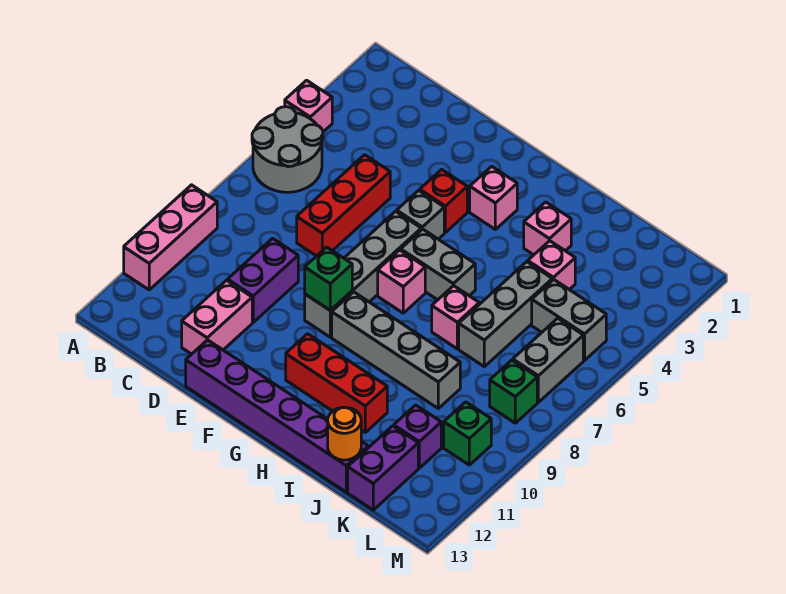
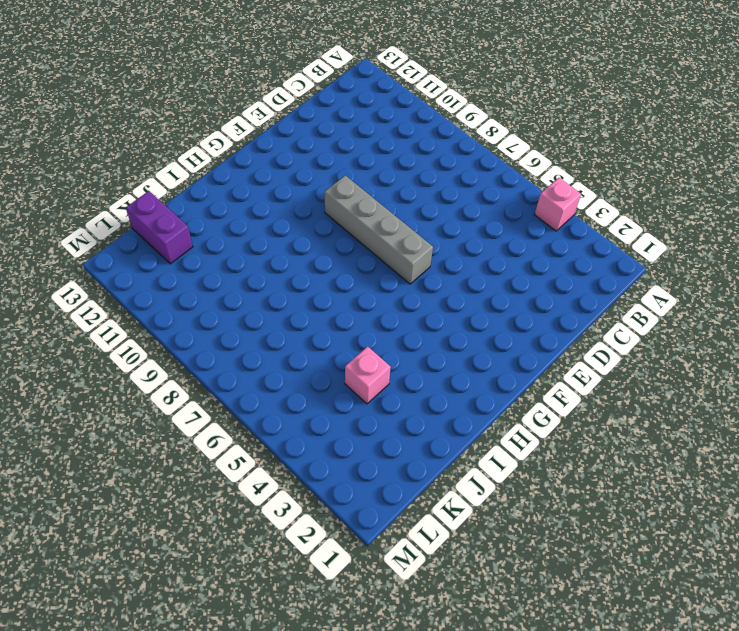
none -> grey 2x2 round brick [252,107,323,192]
none -> pink 1x3 brick [124,185,217,290]
none -> red 1x3 brick [297,155,390,256]

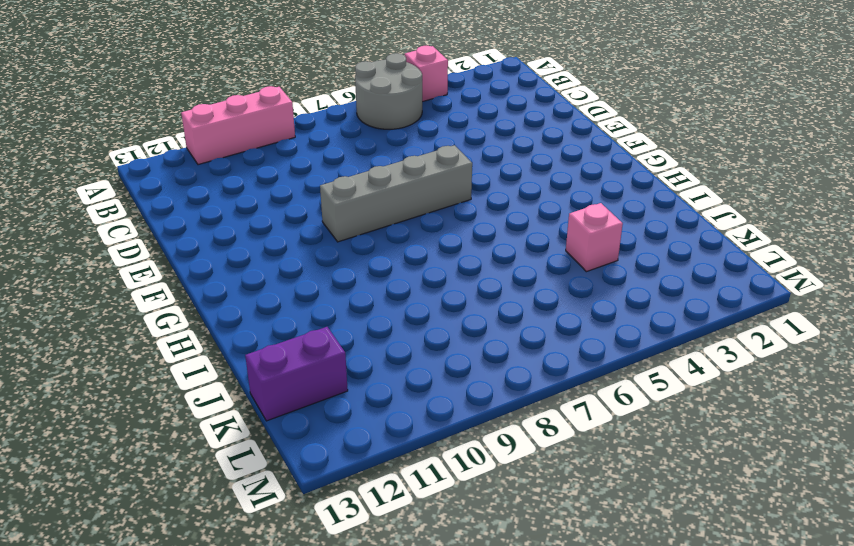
none -> red 1x3 brick [297,155,390,256]
none -> purple 1x2 brick [228,238,298,322]
none -> pink 1x2 brick [182,280,252,354]

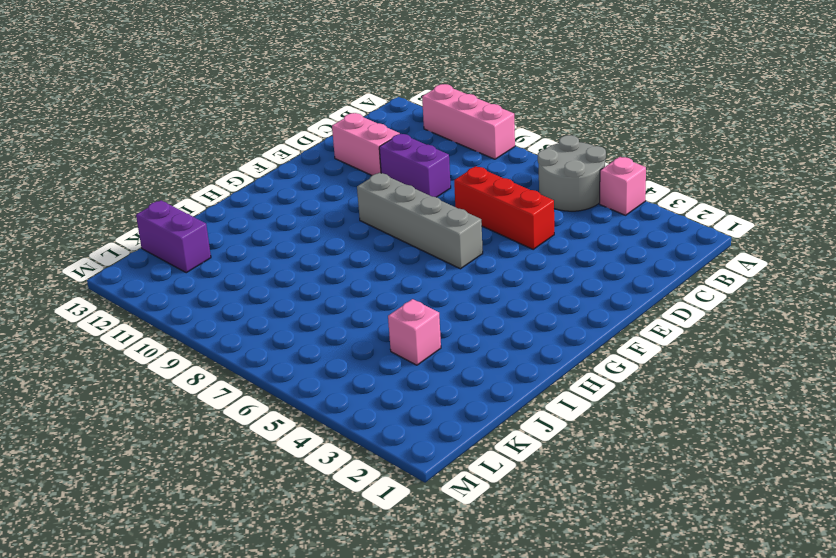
none -> purple 1x6 brick [186,340,368,492]
none -> red 1x1 brick [420,169,467,232]
none -> grey 1x1 brick [397,190,444,239]

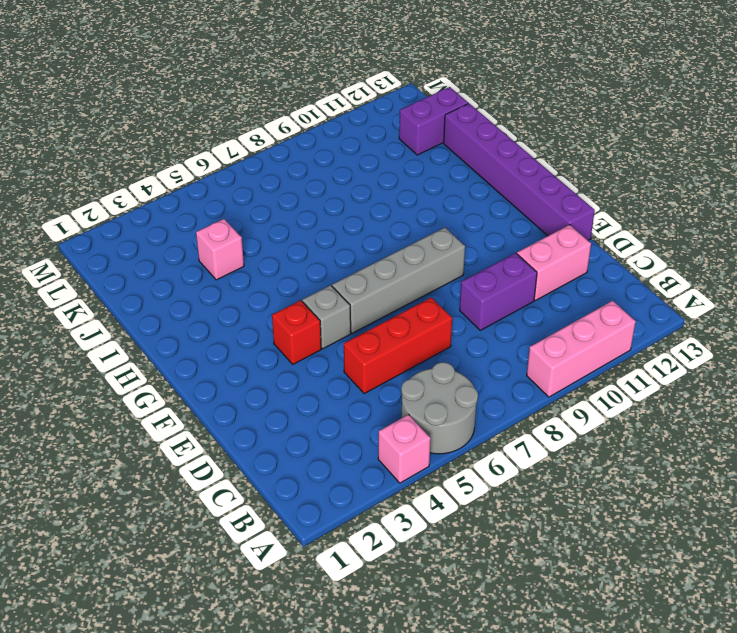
none -> pink 1x1 brick [470,166,517,229]
none -> grey 1x2 brick [401,229,475,300]
none -> pink 1x1 brick [378,250,425,313]

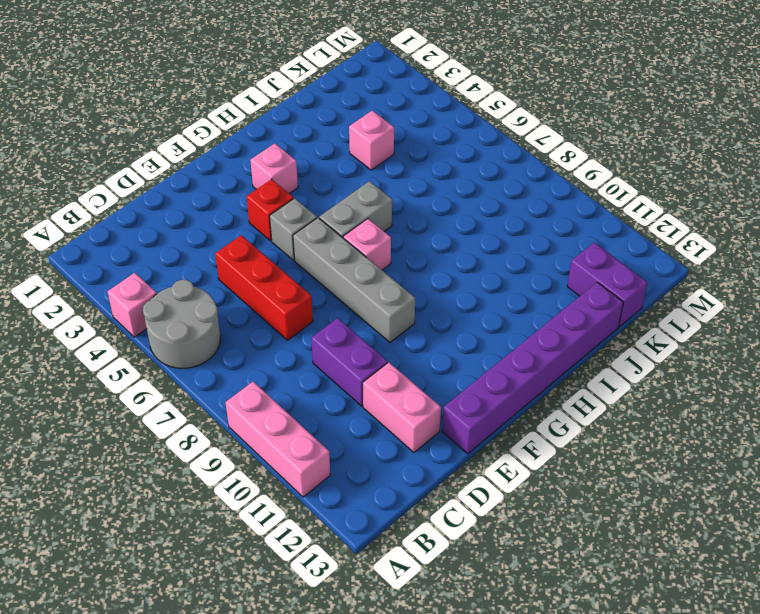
none -> grey 1x4 brick [332,292,460,408]
none -> red 1x3 brick [286,334,387,432]
none -> pink 1x1 brick [524,202,571,255]

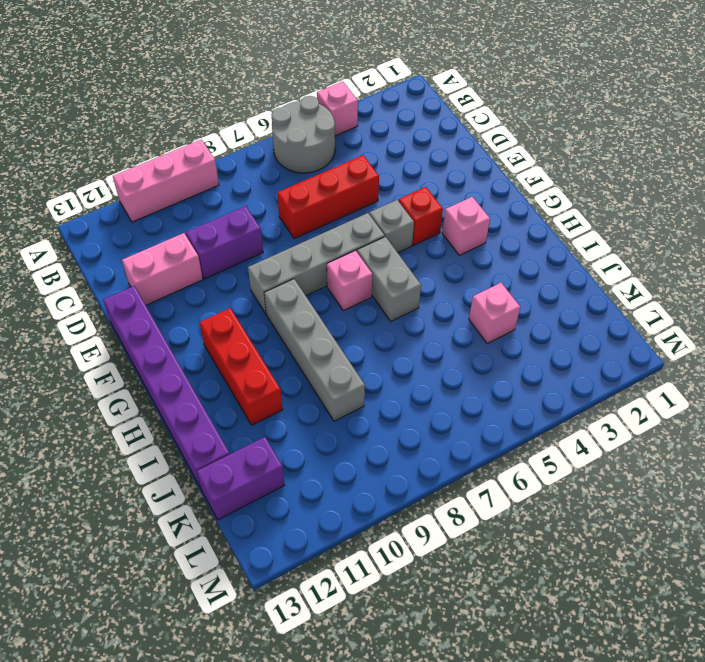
none -> pink 1x1 brick [524,202,571,255]
none -> pink 1x1 brick [432,286,479,349]
none -> grey 1x3 brick [459,262,552,367]

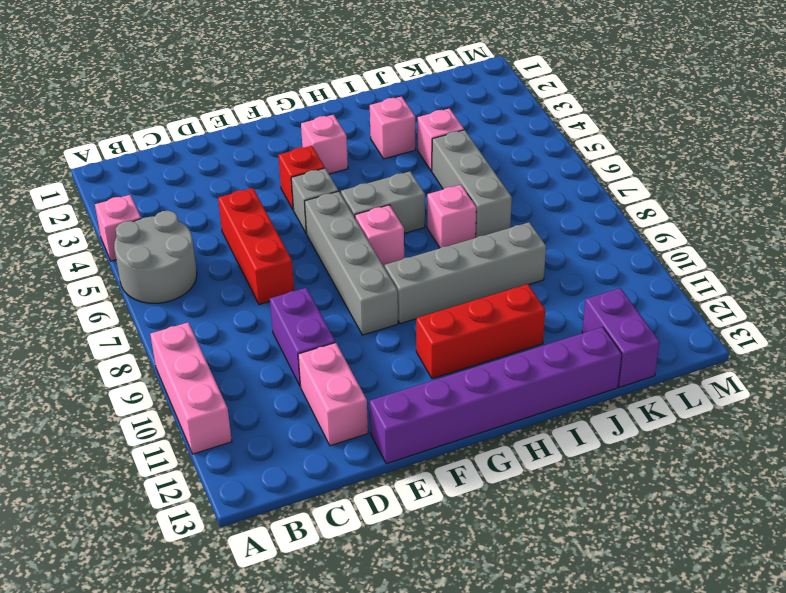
none -> grey 1x2 brick [532,280,606,360]
none -> purple 1x1 brick [394,405,441,468]
none -> grey 1x2 brick [513,318,583,402]

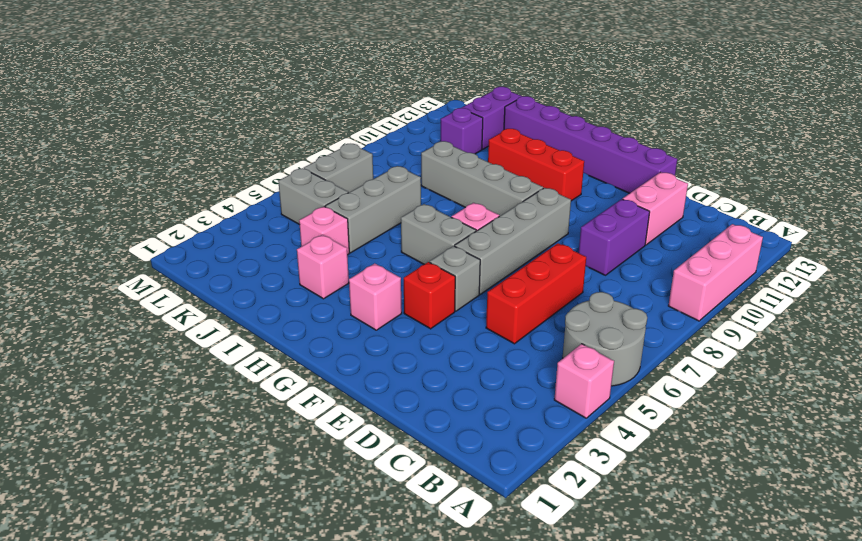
none -> pink 1x1 brick [432,286,479,349]
none -> green 1x1 brick [490,360,537,423]
none -> green 1x1 brick [444,402,491,465]

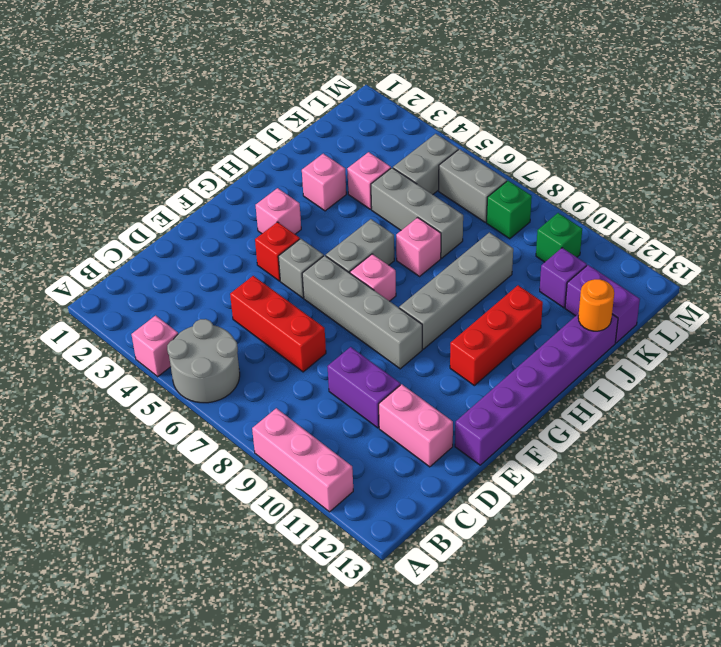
none -> green 1x1 brick [305,247,352,310]

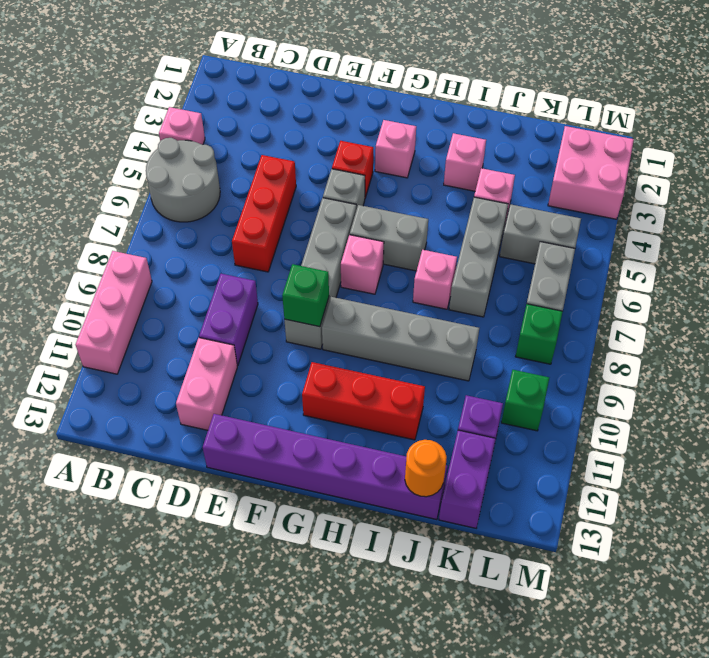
pink 2x2 brick [548,126,634,219] -> none

